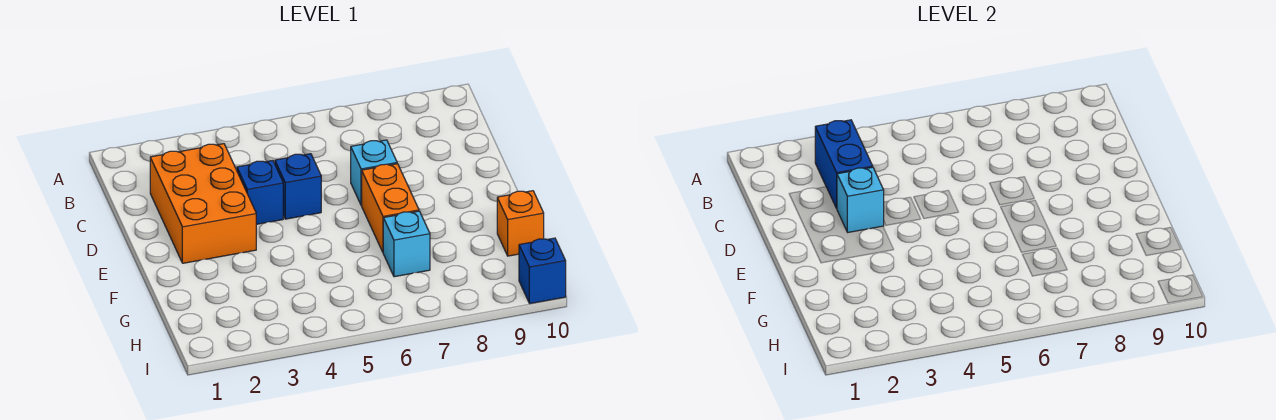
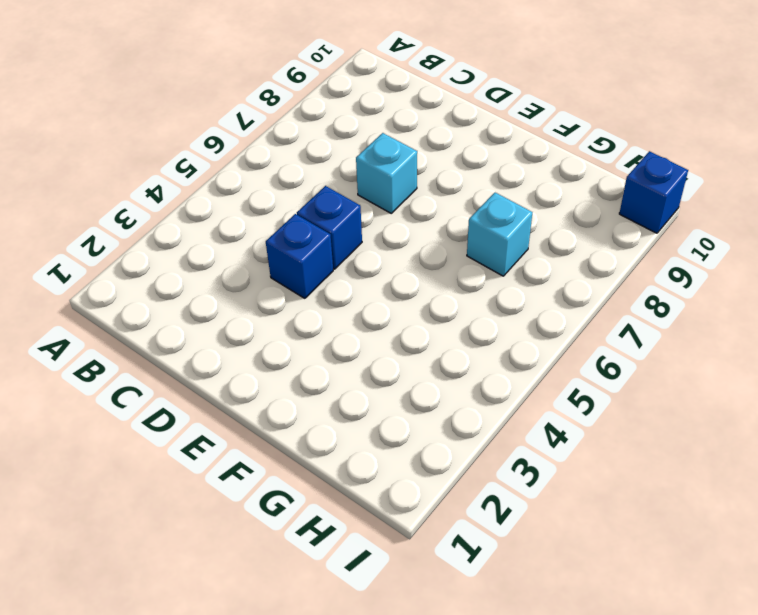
none -> orange 2x3 brick [150,144,256,263]
none -> orange 1x2 brick [362,164,419,252]

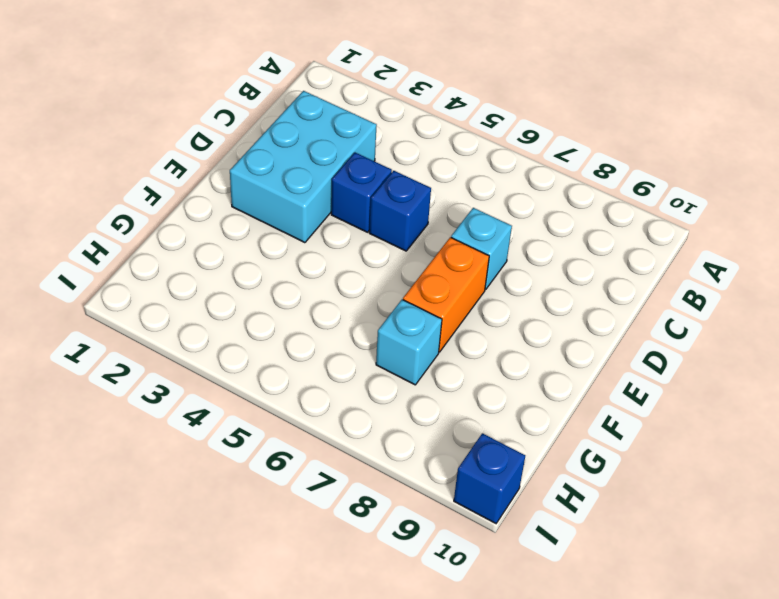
cyan 2x3 brick [230,91,376,243] -> orange 2x3 brick [150,144,256,263]
none -> orange 1x1 brick [497,191,544,256]
none -> blue 1x2 brick [815,120,873,208]

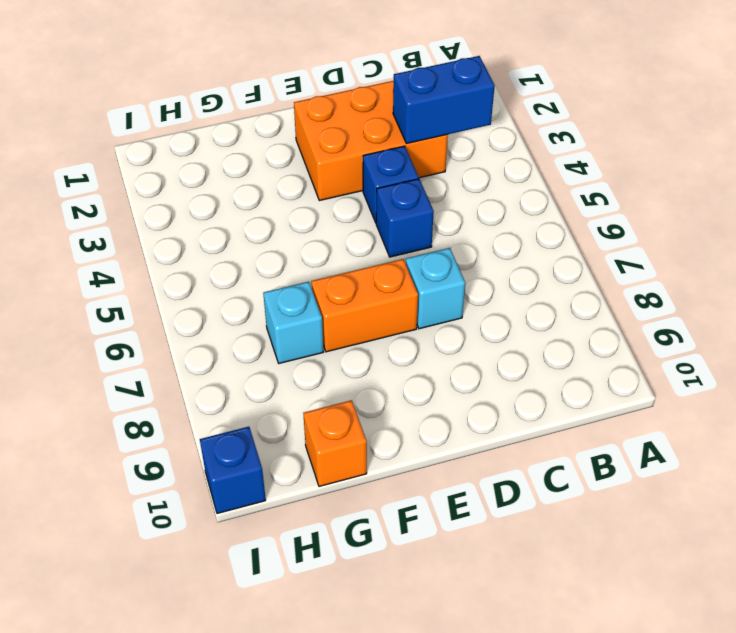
none -> cyan 1x1 brick [837,167,884,232]

